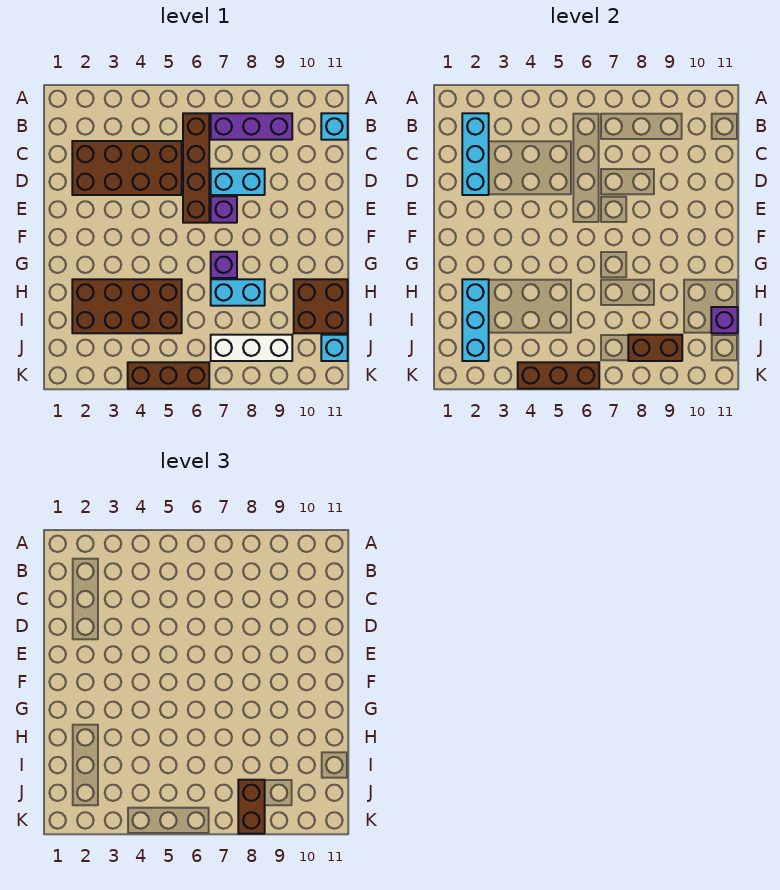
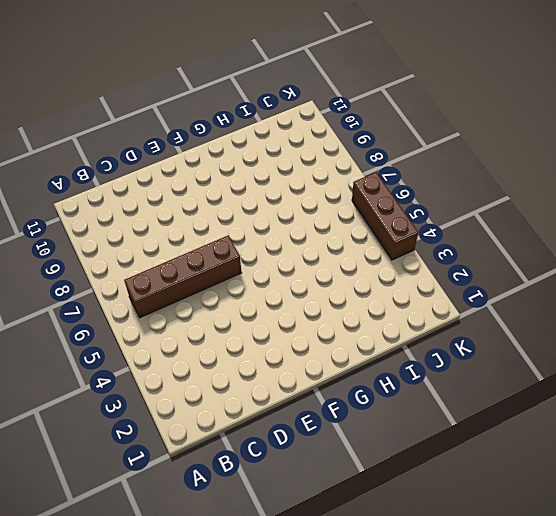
none -> purple 1x3 brick [211,113,292,140]
none -> cyan 1x1 brick [321,113,348,140]
none -> brown 2x4 brick [72,141,182,195]

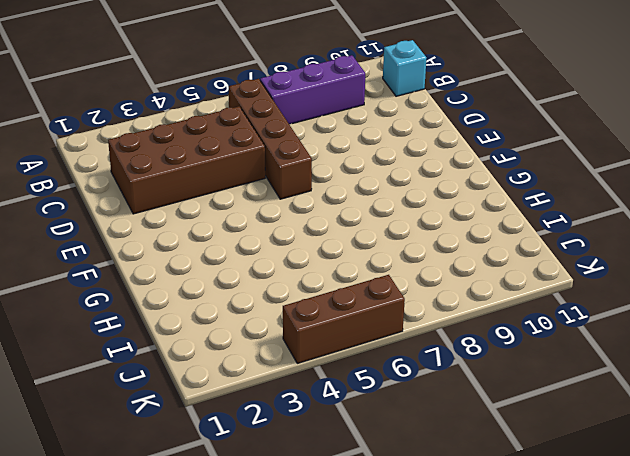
none -> cyan 1x2 brick [211,169,265,195]
none -> purple 1x1 brick [211,196,237,223]
none -> purple 1x1 brick [211,252,237,278]

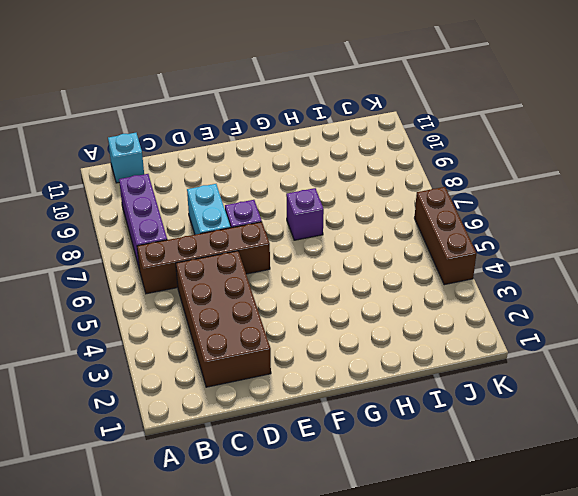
none -> brown 2x4 brick [72,279,182,333]
none -> cyan 1x2 brick [211,279,265,306]
none -> brown 2x2 brick [294,279,348,333]

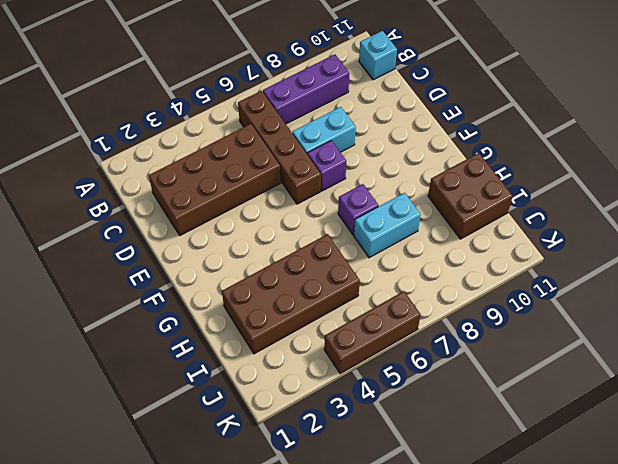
none -> white 1x3 brick [211,335,292,361]
none -> cyan 1x1 brick [321,335,348,361]
none -> cyan 1x3 brick [462,113,489,195]

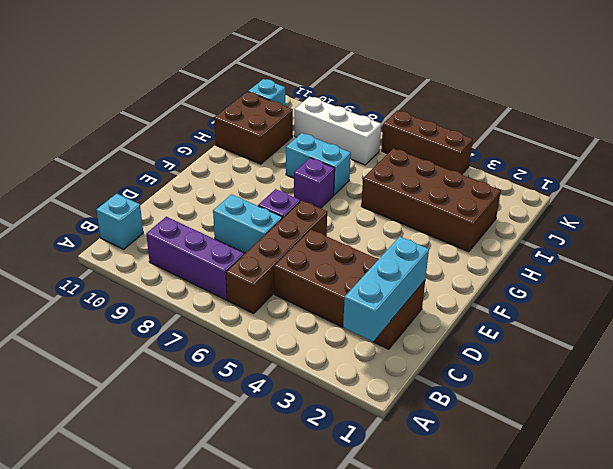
none -> cyan 1x3 brick [462,279,489,361]
none -> purple 1x1 brick [711,307,738,333]
none -> brown 1x2 brick [628,335,682,361]

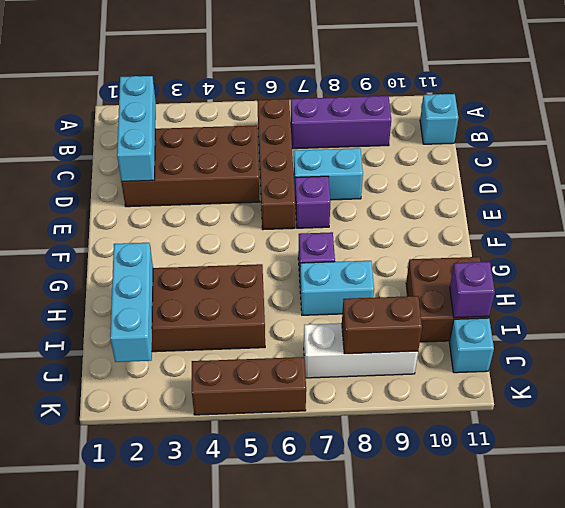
none -> brown 1x3 brick [518,362,599,389]
none -> brown 1x2 brick [238,780,265,834]

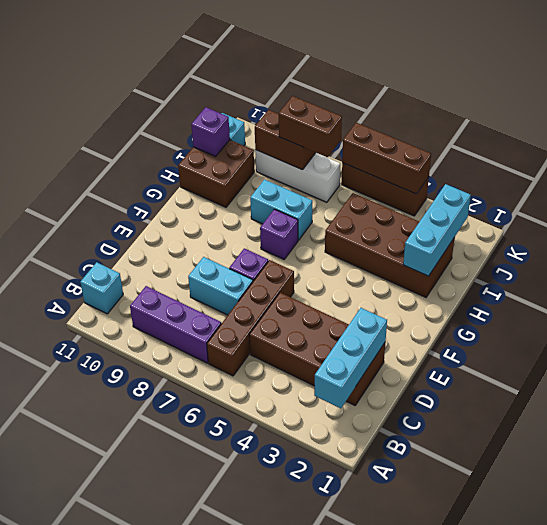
brown 1x2 brick [279,96,342,157] -> brown 1x2 brick turned to [238,780,265,834]

